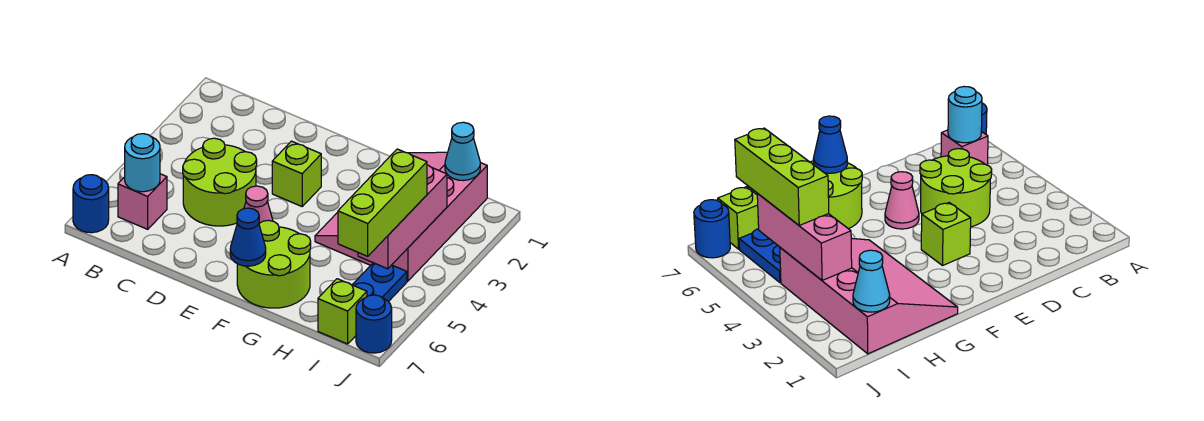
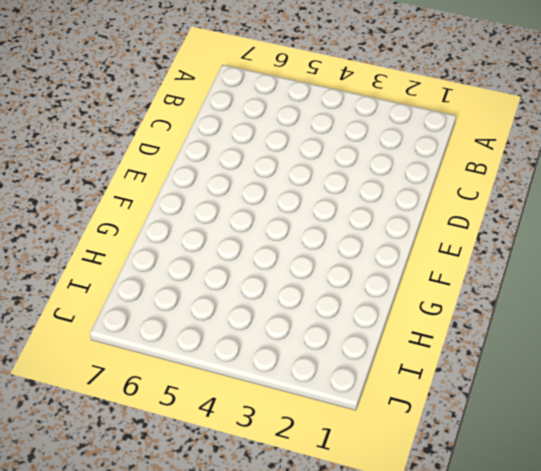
none -> blue 1x1 round brick [73,175,109,233]
none -> pink 1x1 brick [118,174,167,229]
none -> lime 2x2 round brick [183,138,257,226]

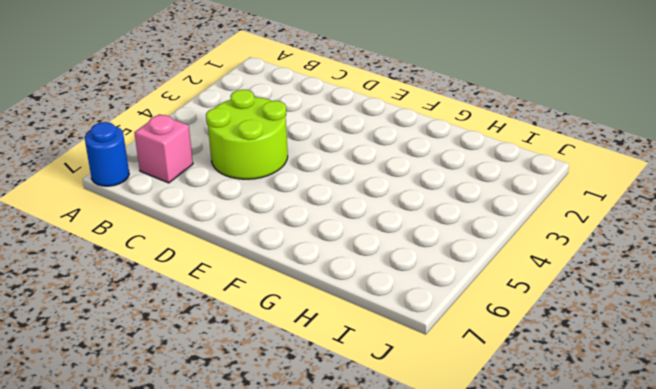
none -> lime 1x1 brick [272,141,321,206]
none -> pink 1x1 cone [244,186,273,223]
none -> lime 2x2 round brick [237,220,311,308]

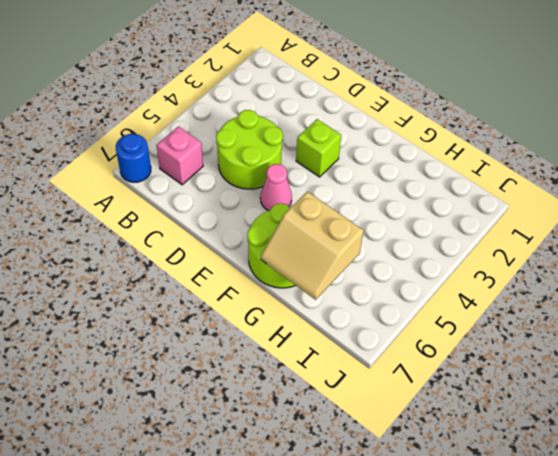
tan 2x2 slope [261,192,363,300] -> none
none -> pink 3x4 slope [315,152,487,281]
none -> blue 1x2 plate [352,263,407,302]
none -> lime 1x1 brick [318,279,367,344]

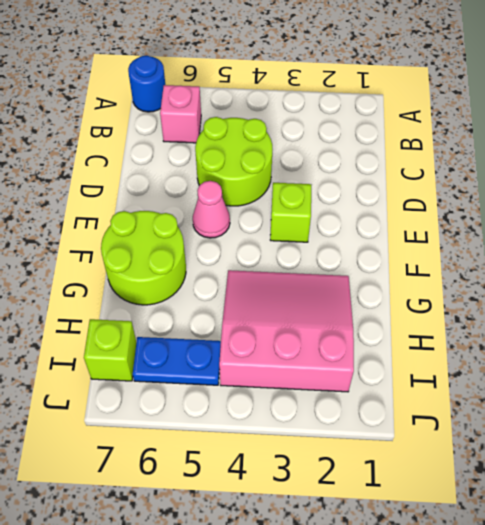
pink 3x3 slope [219,270,354,392] -> pink 3x4 slope [315,152,487,281]
none -> blue 1x1 round brick [356,295,392,353]
none -> cyan 1x1 round brick [125,134,160,192]
none -> blue 1x1 cone [230,208,266,266]

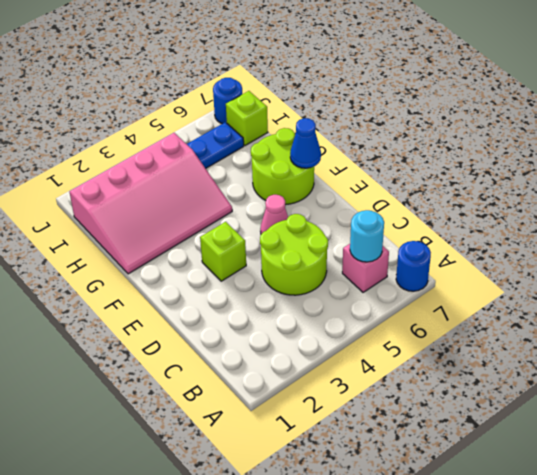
none -> cyan 1x1 cone [445,122,480,181]
none -> pink 1x3 brick [358,165,447,269]
none -> lime 1x3 brick [338,149,427,256]

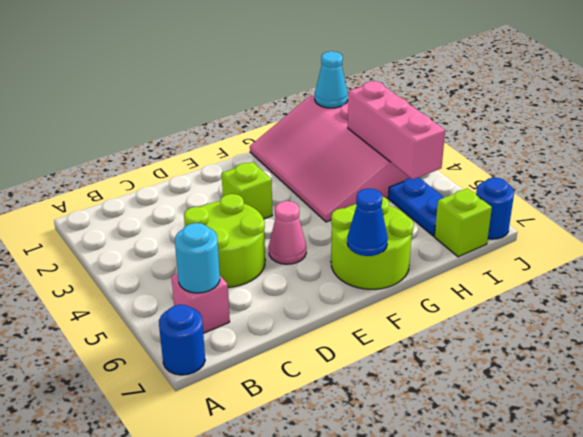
none -> lime 1x3 brick [338,149,427,256]

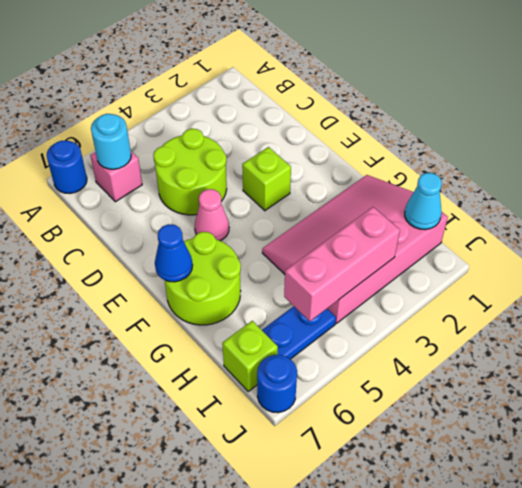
none -> lime 1x3 brick [338,149,427,256]

